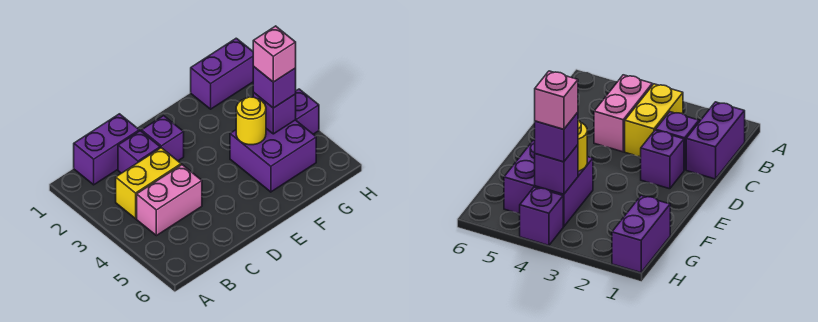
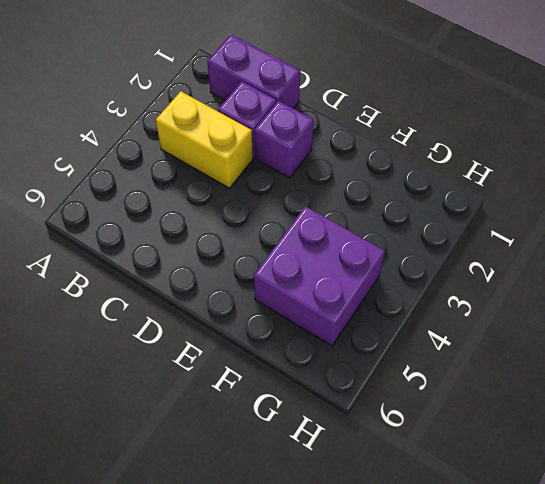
none -> pink 1x2 brick [137,165,202,236]
none -> purple 1x2 brick [191,38,253,109]
none -> purple 1x1 brick [296,89,319,134]

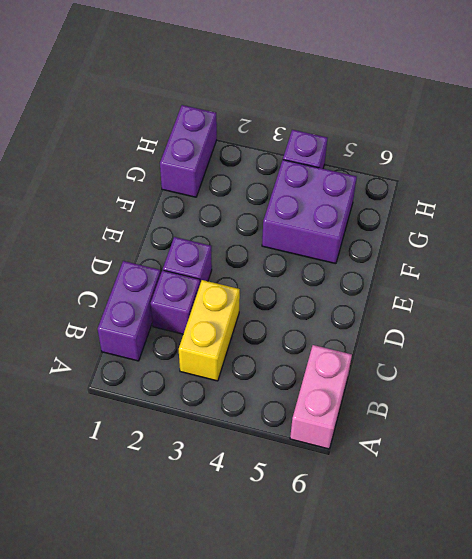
pink 1x2 brick [290,345,352,449] -> pink 1x2 brick moved to [137,165,202,236]
none -> yellow 1x1 round brick [236,97,266,145]
none -> purple 1x1 brick [253,92,296,134]
none -> purple 1x1 brick [253,66,296,108]

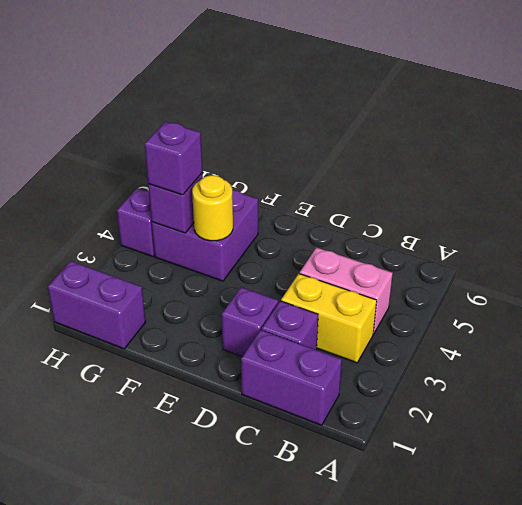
none -> pink 1x1 brick [253,26,296,82]

